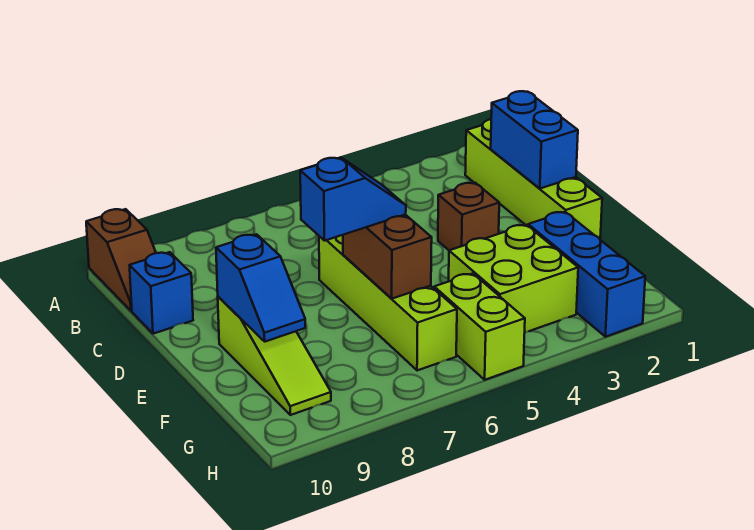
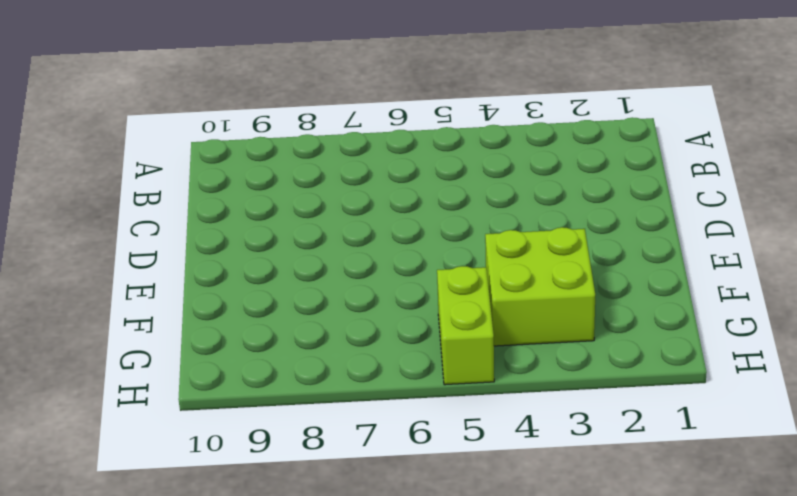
none -> brown 1x2 slope [86,209,156,311]
none -> lime 1x4 brick [465,119,602,239]
none -> blue 1x1 brick [130,252,193,334]

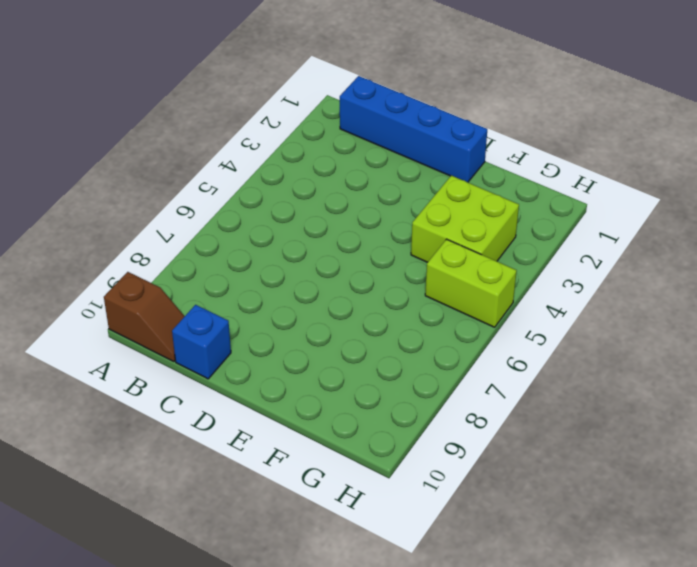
blue 1x4 brick [340,76,487,182] -> lime 1x4 brick [465,119,602,239]
none -> brown 1x1 brick [438,183,499,250]
none -> lime 1x4 brick [319,235,457,371]
none -> lime 1x3 slope [218,297,331,415]

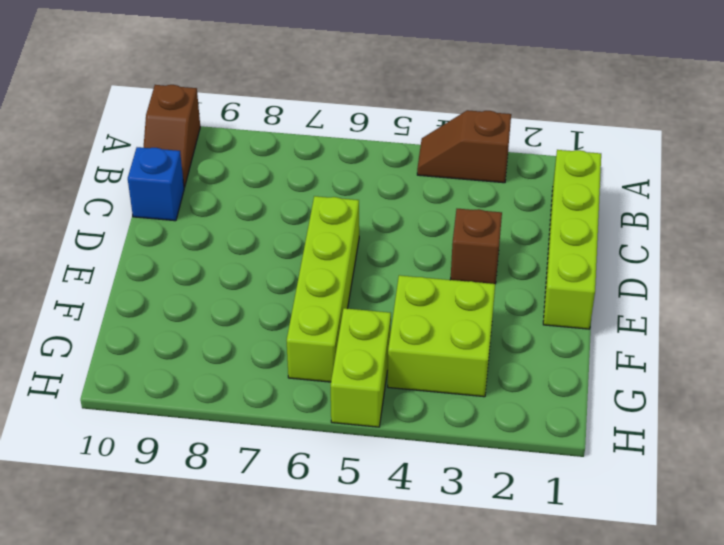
brown 1x2 slope [417,110,511,183] -> none
none -> lime 1x3 slope [218,297,331,415]
none -> blue 1x3 brick [528,212,645,337]
none -> blue 1x2 brick [491,91,578,189]

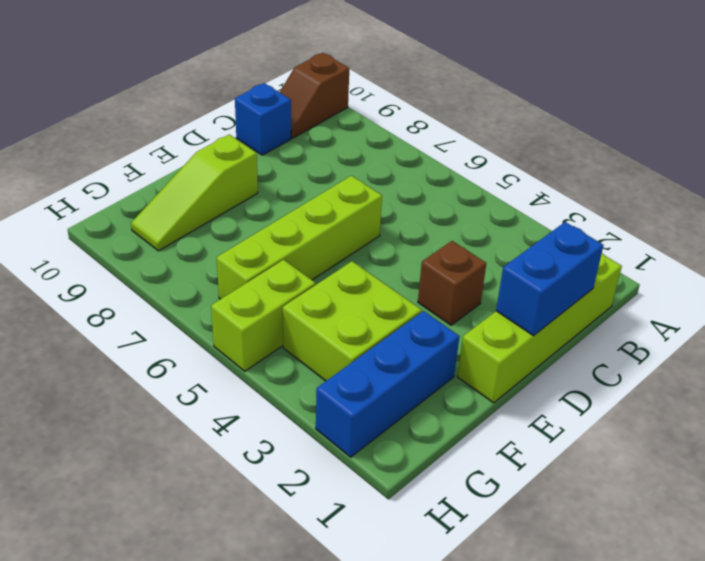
none -> brown 1x2 brick [343,215,432,299]
none -> blue 1x2 slope [216,234,305,342]
none -> blue 1x2 slope [300,158,406,241]

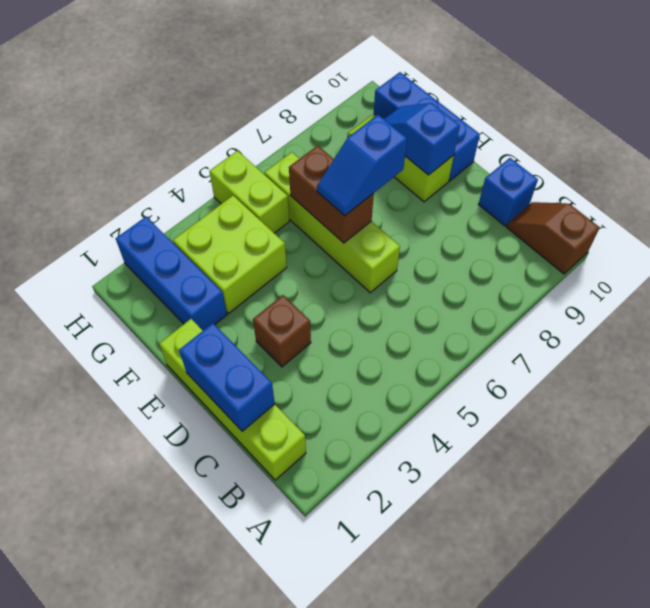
blue 1x3 brick [374,72,480,181] -> none

